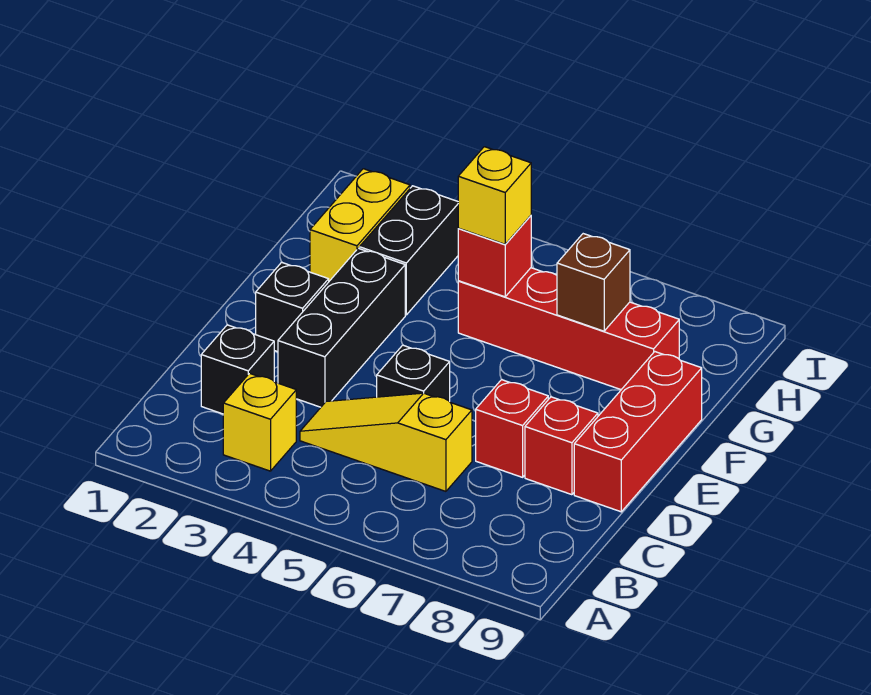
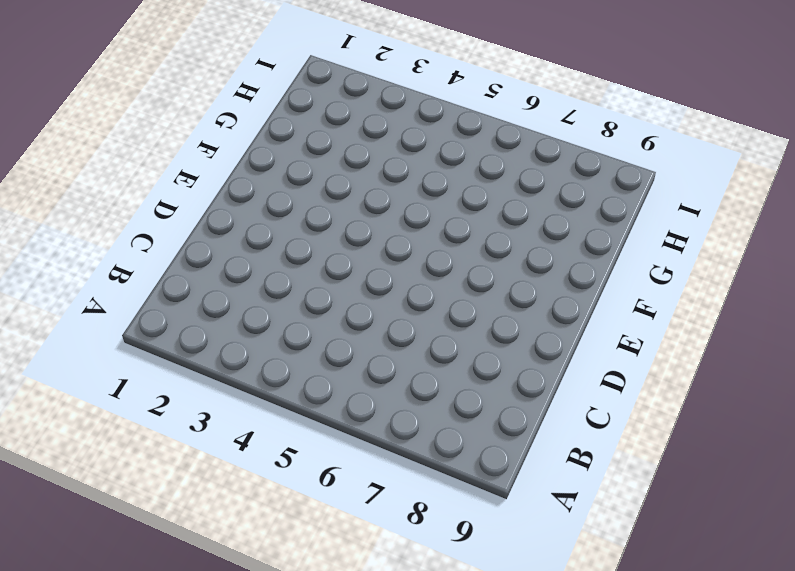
none -> yellow 1x1 brick [223,373,296,471]
none -> black 1x1 brick [201,325,274,414]
none -> yellow 1x3 slope [300,393,472,491]

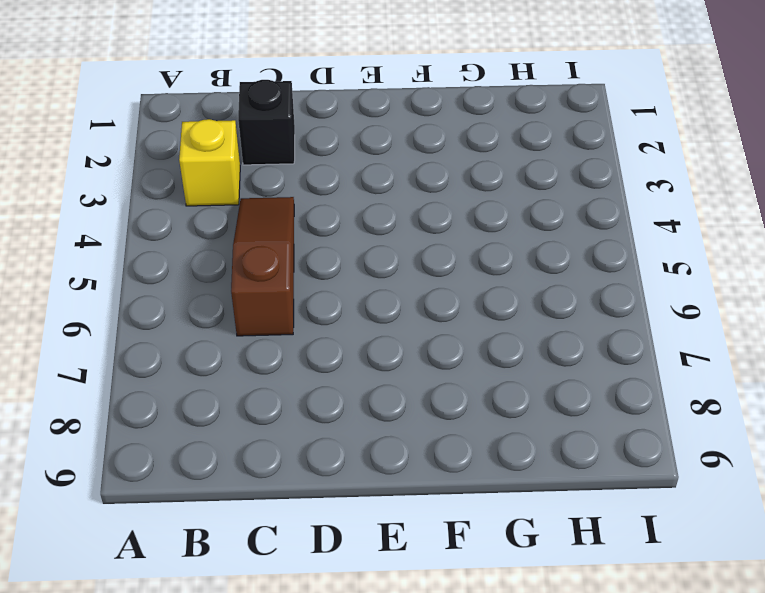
brown 1x3 slope [231,197,294,336] -> yellow 1x3 slope [300,393,472,491]
none -> black 1x3 brick [278,248,405,407]
none -> black 1x1 brick [377,345,450,402]
none -> red 1x1 brick [476,380,548,477]

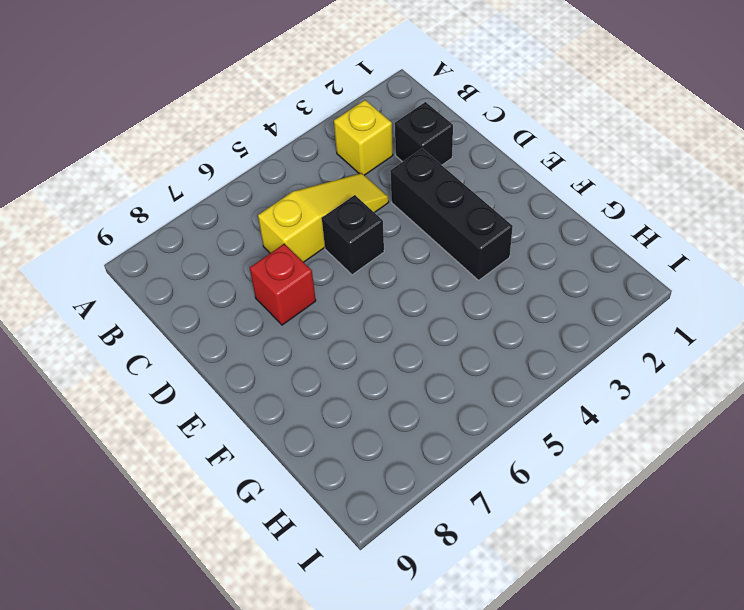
none -> red 1x1 brick [525,397,598,495]
none -> red 1x3 brick [574,352,702,512]
none -> black 1x1 brick [256,262,329,352]

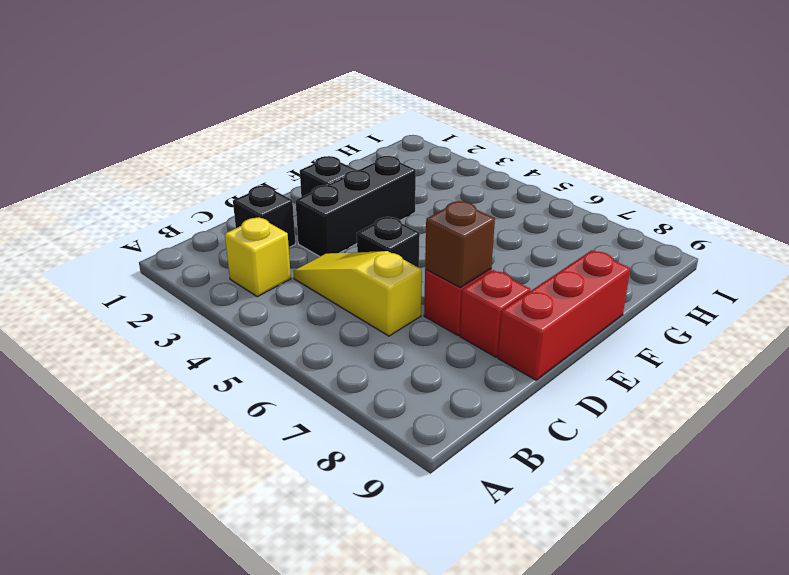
brown 1x1 brick [425,201,495,288] -> brown 1x1 brick moved to [557,234,630,331]
none -> yellow 1x2 brick [310,169,410,281]
none -> black 1x2 brick [359,186,458,315]
none -> red 1x4 brick [458,268,679,390]

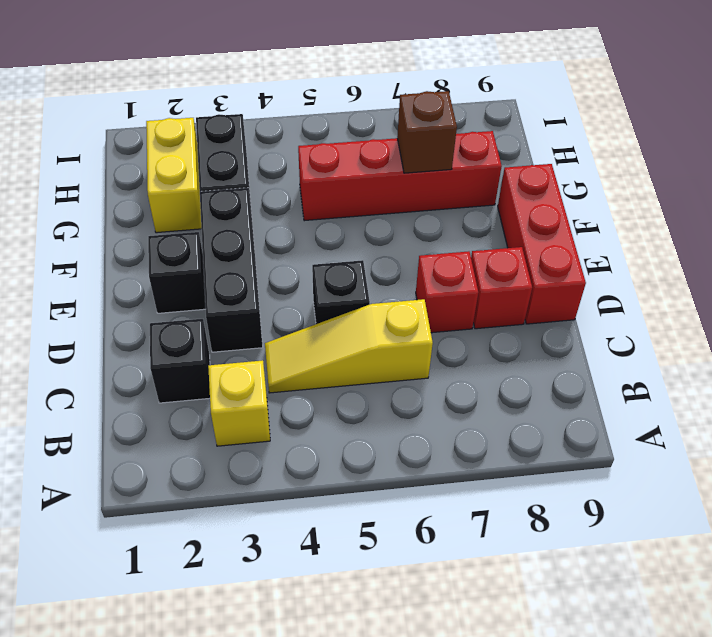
none -> red 1x1 brick [458,216,531,297]
none -> yellow 1x1 brick [458,147,531,244]

